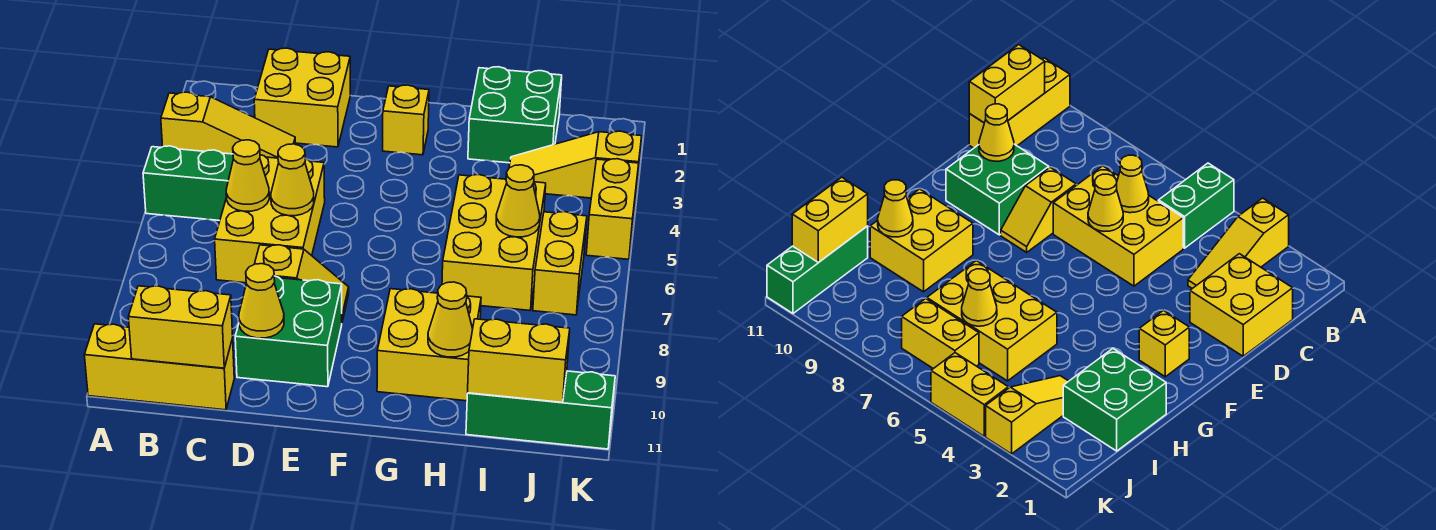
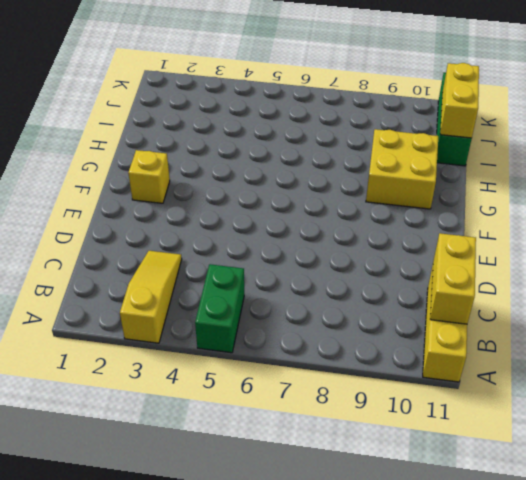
none -> yellow 2x2 brick [254,48,350,147]
none -> yellow 2x3 brick [215,155,325,283]
none -> yellow 1x2 slope [255,245,349,322]

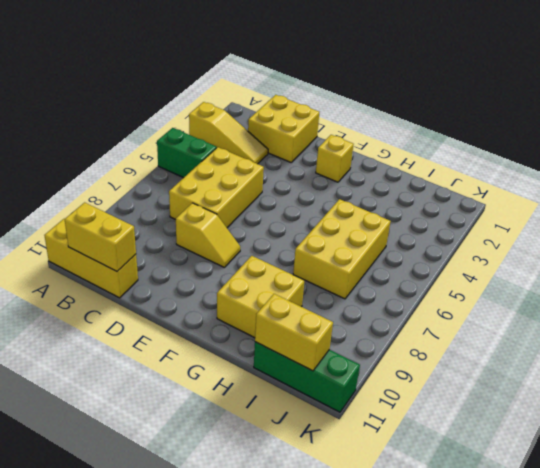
none -> green 2x2 brick [235,276,342,387]
none -> green 2x2 brick [468,67,562,163]
none -> yellow 1x3 slope [509,131,642,198]

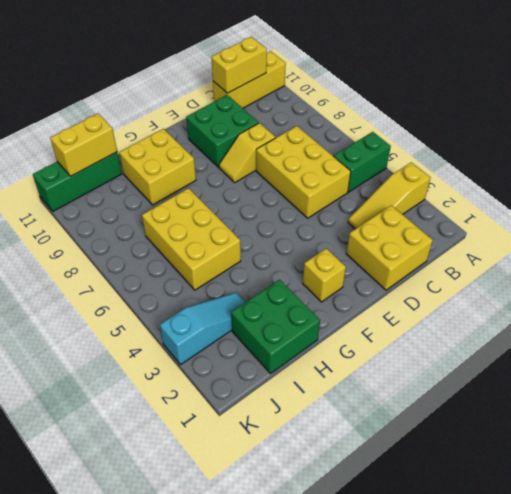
cyan 1x3 slope [160,292,245,364] -> yellow 1x3 slope [509,131,642,198]
none -> yellow 1x2 brick [533,212,587,315]
none -> yellow 1x2 brick [586,159,639,259]
none -> yellow 1x1 cone [226,140,269,211]

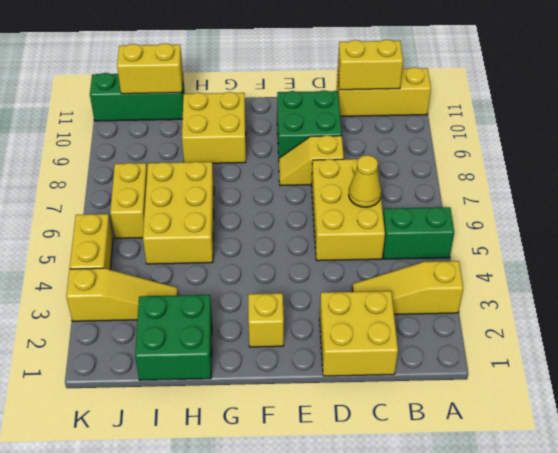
none -> yellow 1x1 cone [271,144,314,216]
none -> yellow 1x1 cone [239,264,284,338]
none -> yellow 1x1 cone [428,282,473,357]

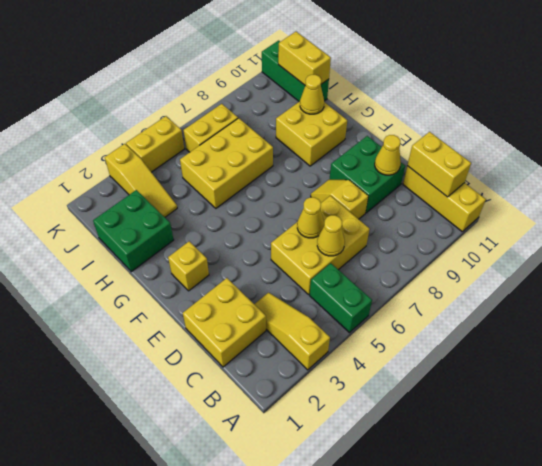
none -> yellow 1x1 cone [496,165,540,237]

